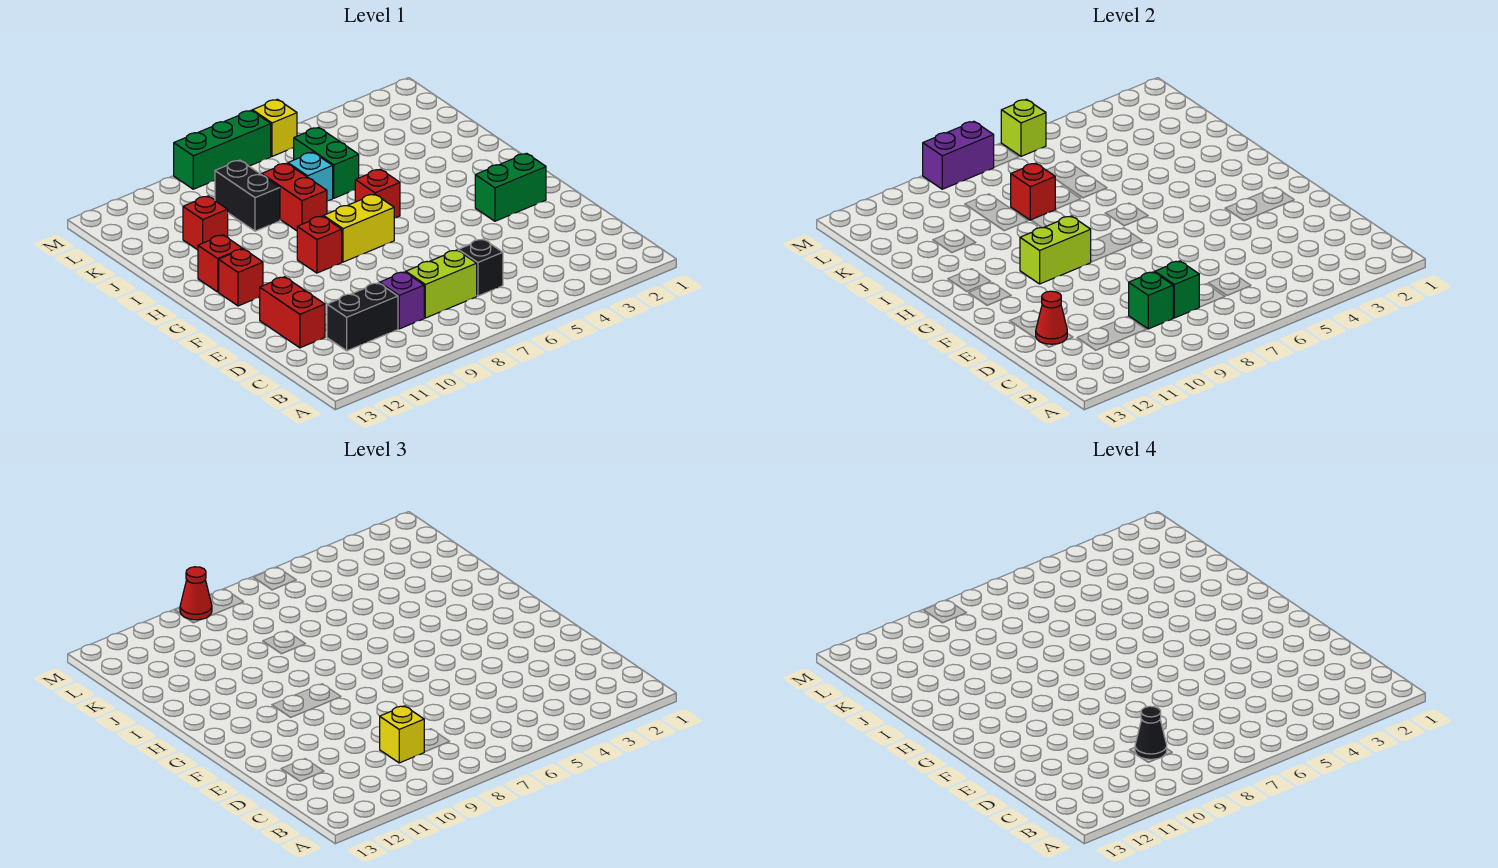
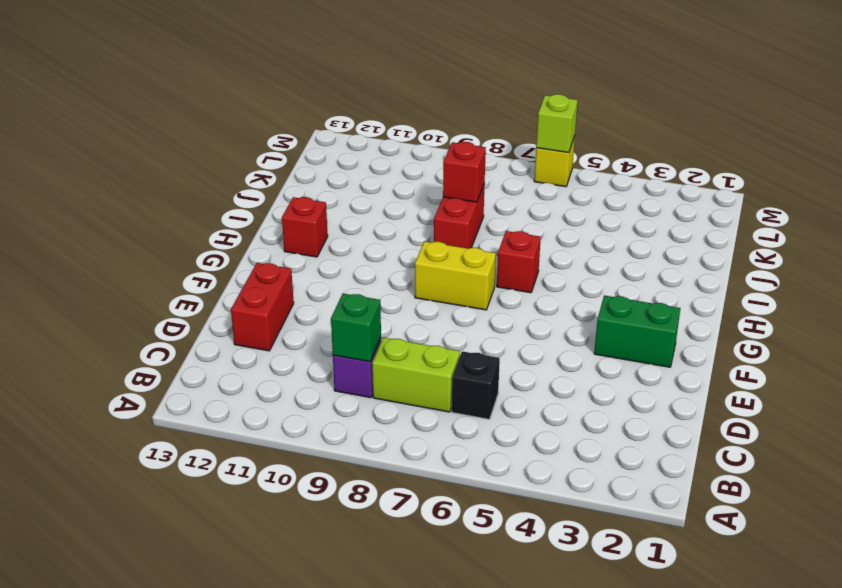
none -> black 1x2 brick [327,283,398,351]
none -> red 1x1 brick [297,216,342,273]
none -> red 1x1 brick [219,249,263,306]

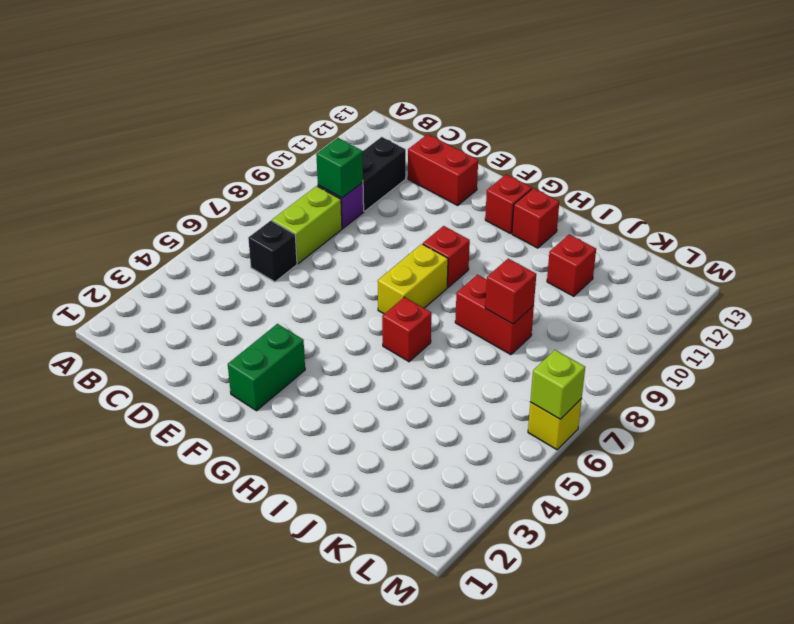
none -> green 1x2 brick [294,127,359,198]
none -> cyan 1x1 brick [288,152,333,201]
none -> black 1x2 brick [215,160,280,231]

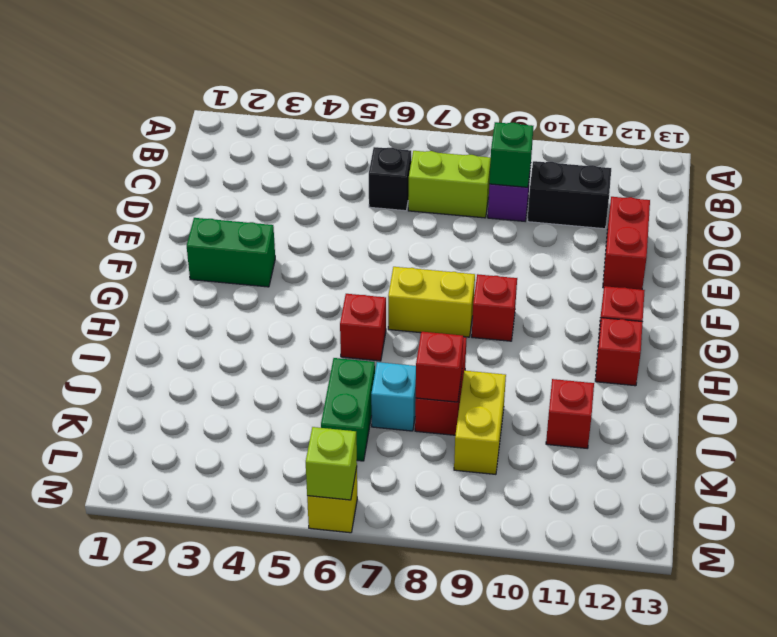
yellow 1x2 brick [454,371,506,474] -> black 1x2 brick [215,160,280,231]
none -> green 1x3 brick [174,110,271,189]
none -> green 1x1 brick [1155,261,1199,318]
none -> red 1x1 cone [1036,291,1067,344]

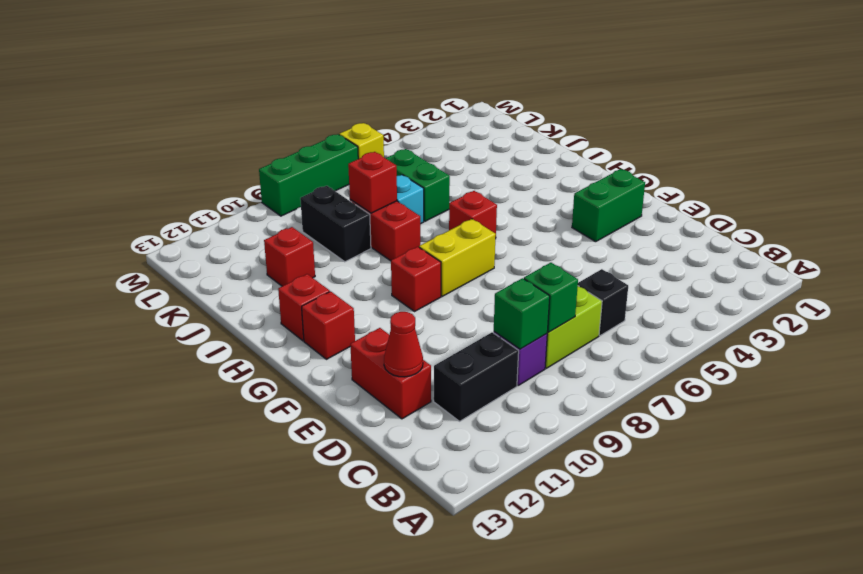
none -> lime 1x2 brick [1020,216,1091,284]
none -> lime 1x1 brick [1001,99,1046,156]
none -> purple 1x2 brick [923,121,994,189]

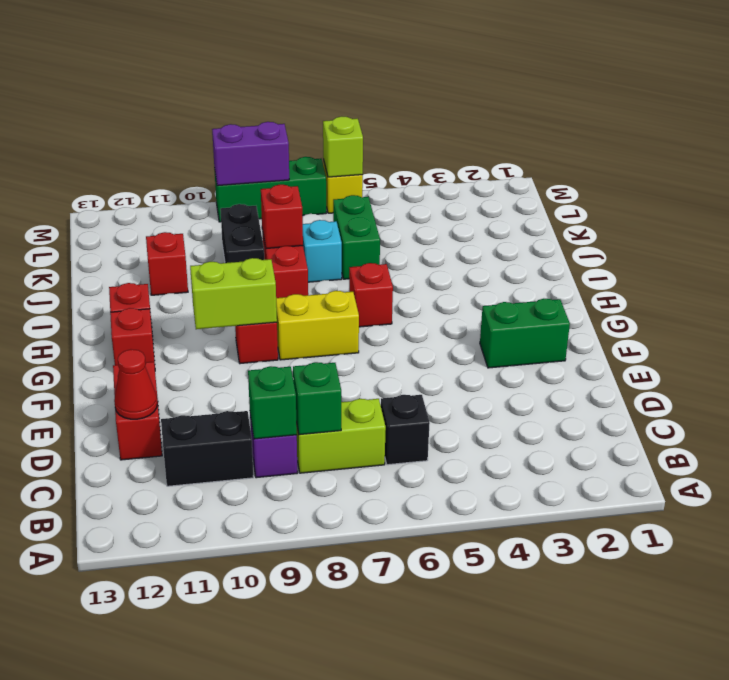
none -> yellow 1x1 brick [380,706,424,763]
none -> red 1x1 cone [180,567,212,620]
none -> black 1x1 cone [1135,706,1167,759]

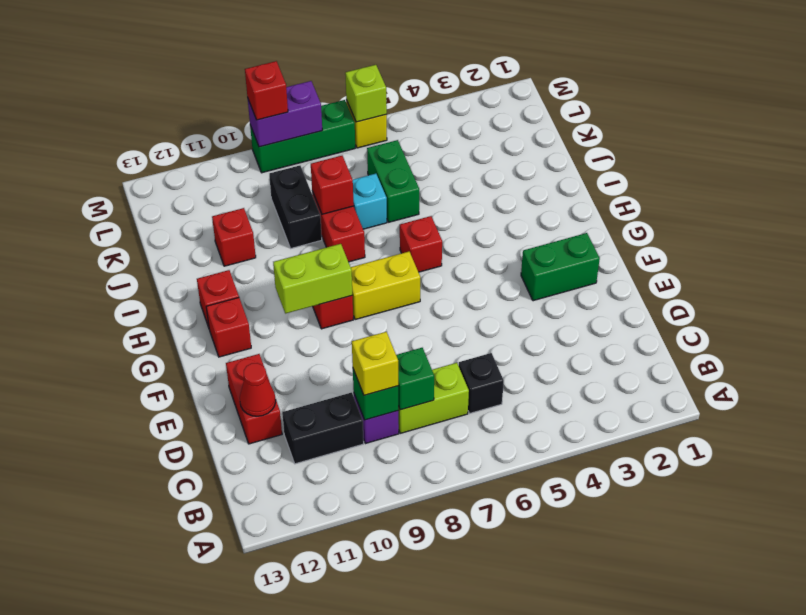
red 1x1 brick [245,61,288,120] -> red 1x1 cone [180,567,212,620]
none -> black 1x1 cone [1135,706,1167,759]

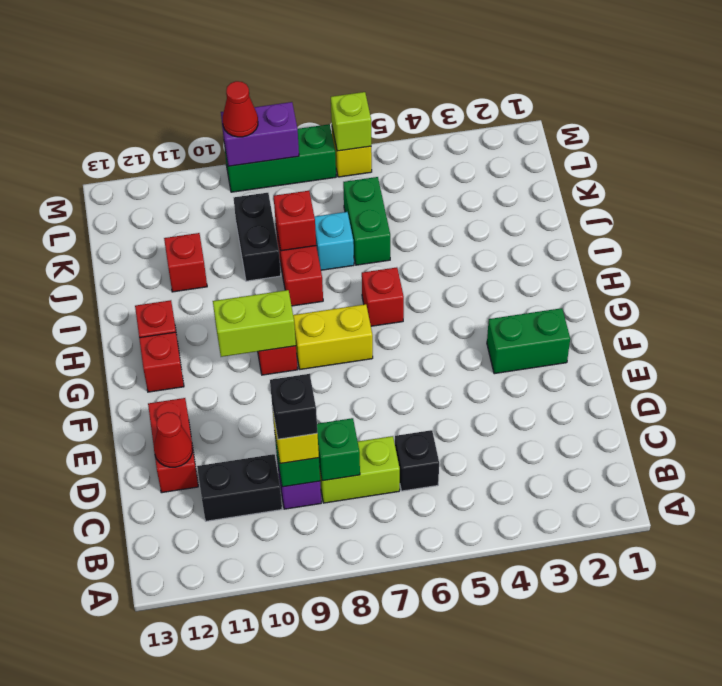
black 1x1 brick [270,374,317,439] -> black 1x1 cone [1135,706,1167,759]

